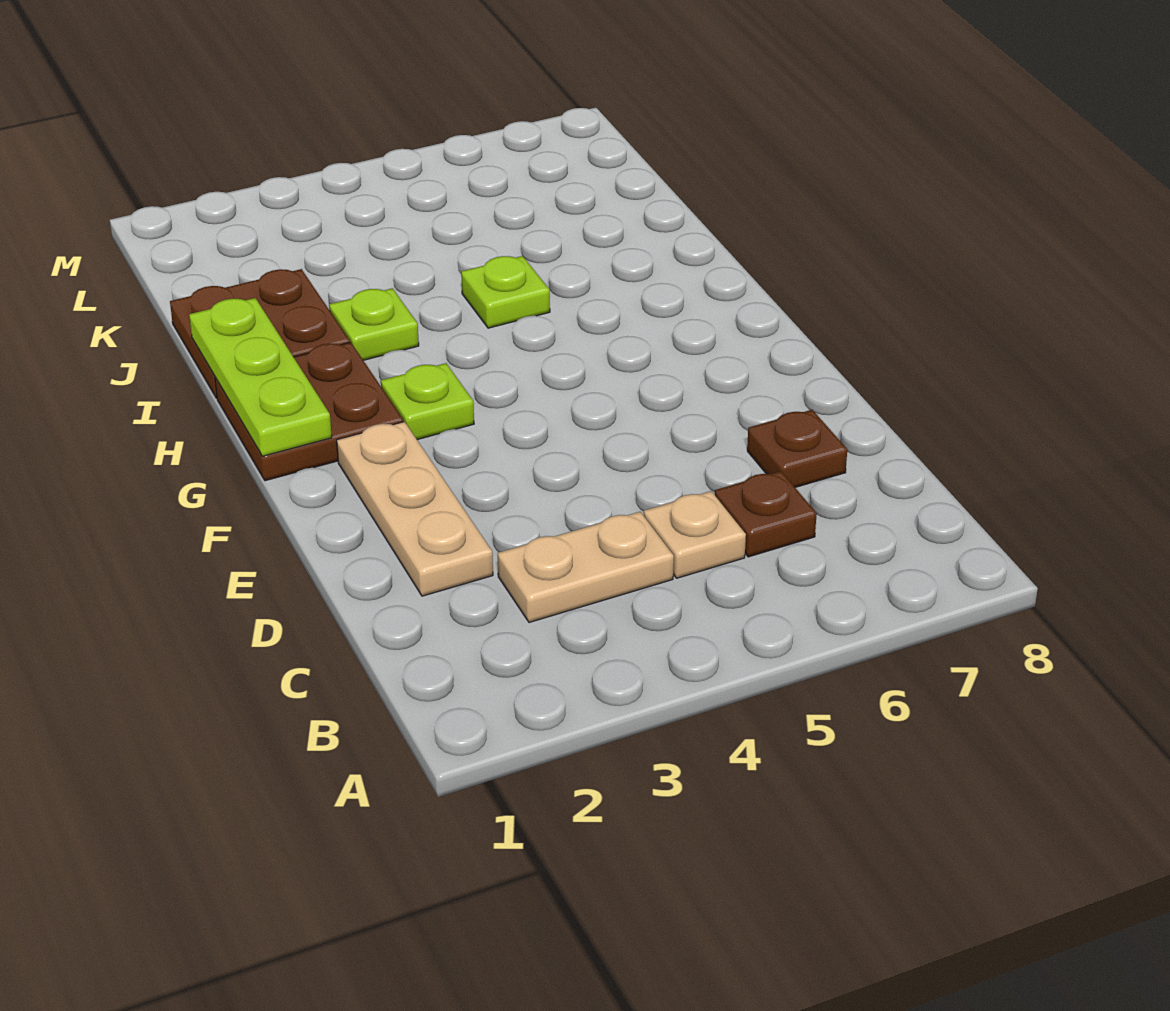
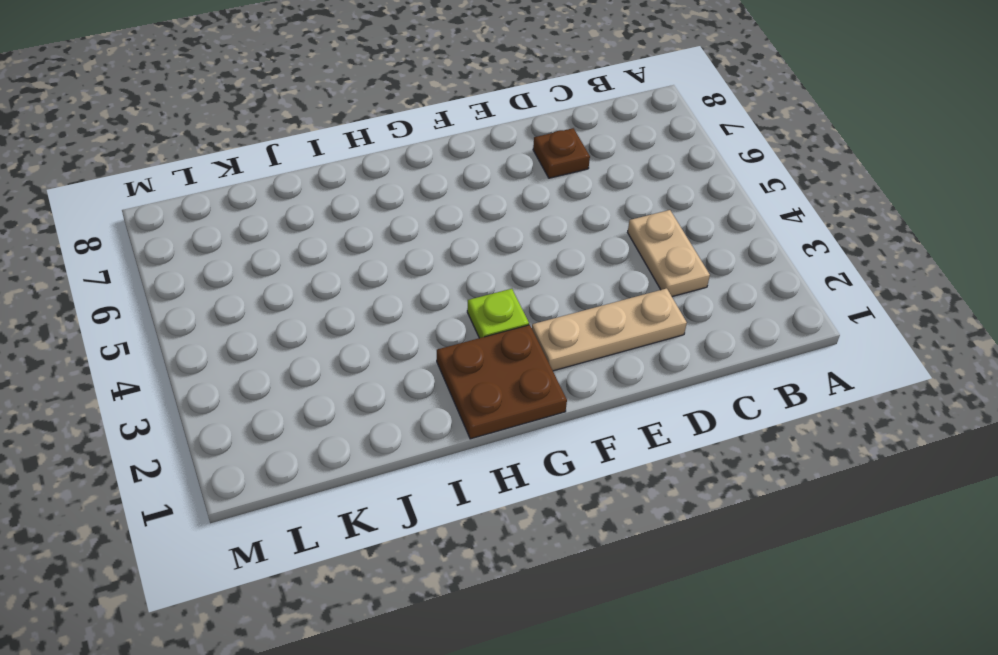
none -> tan 1x1 plate [644,491,746,578]
none -> brown 1x1 plate [715,471,817,557]

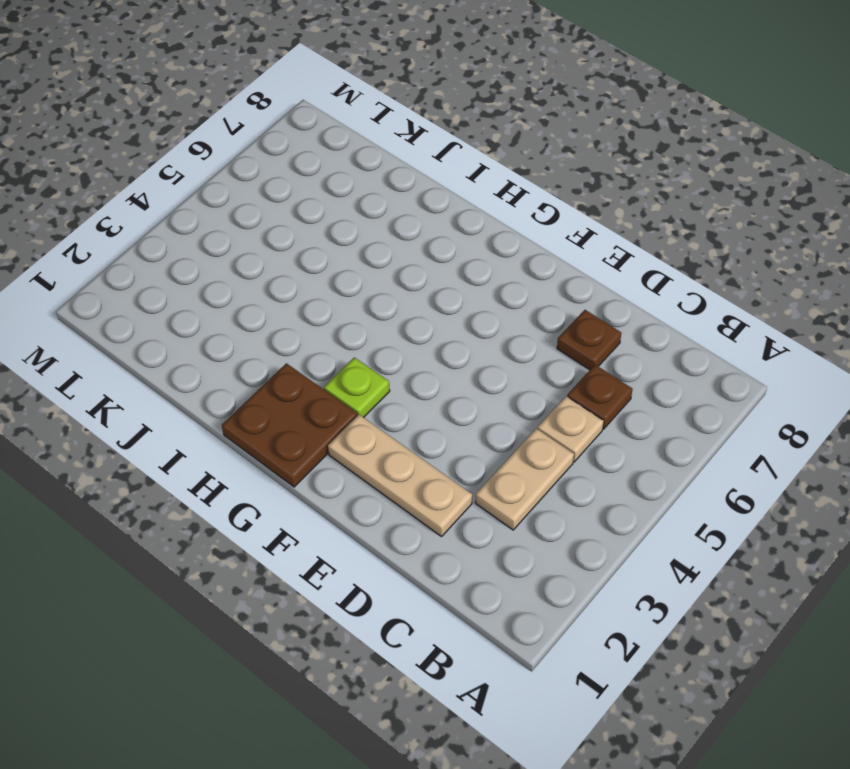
none -> brown 2x2 plate [170,269,350,398]
none -> lime 1x1 plate [329,288,419,360]

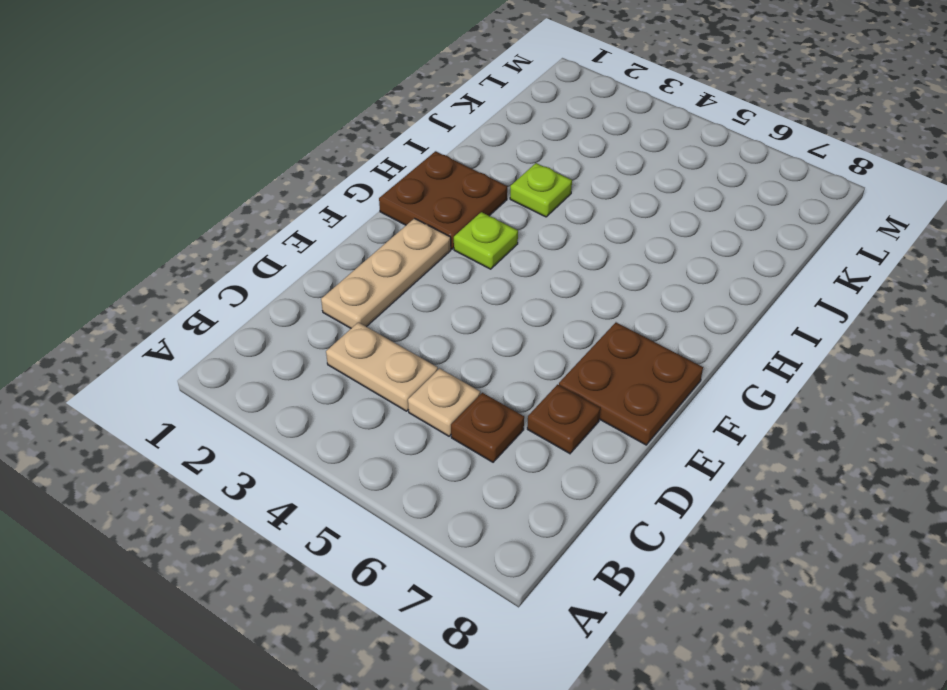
brown 2x2 plate [559,322,703,445] -> brown 2x2 plate moved to [170,269,350,398]
none -> lime 1x1 plate [461,256,550,328]
none -> lime 1x3 plate [189,298,332,456]

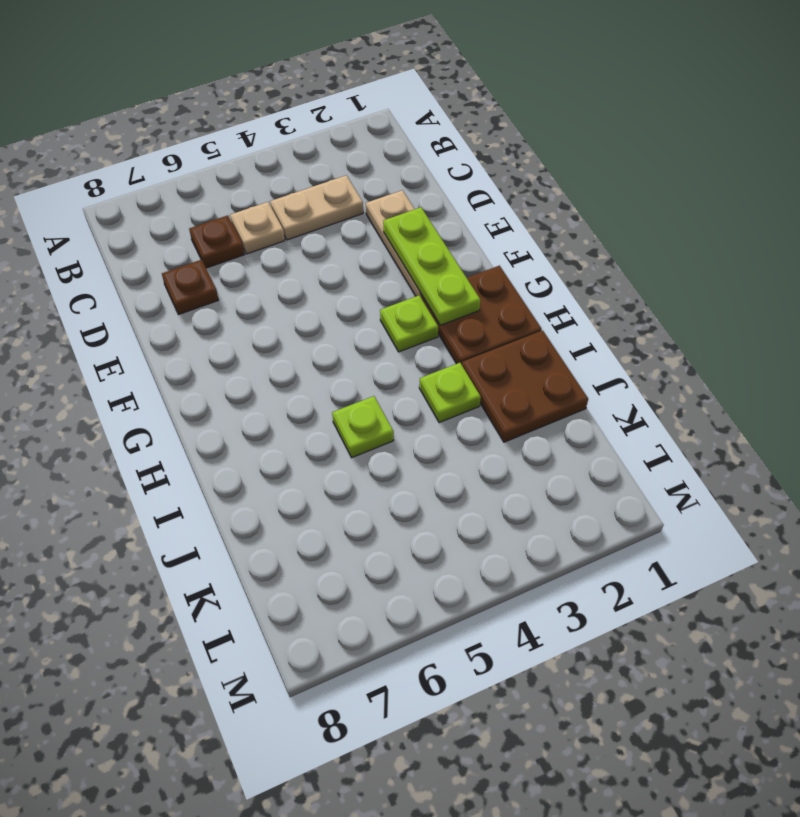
lime 1x3 plate [383,207,480,325] -> lime 1x3 plate moved to [189,298,332,456]

